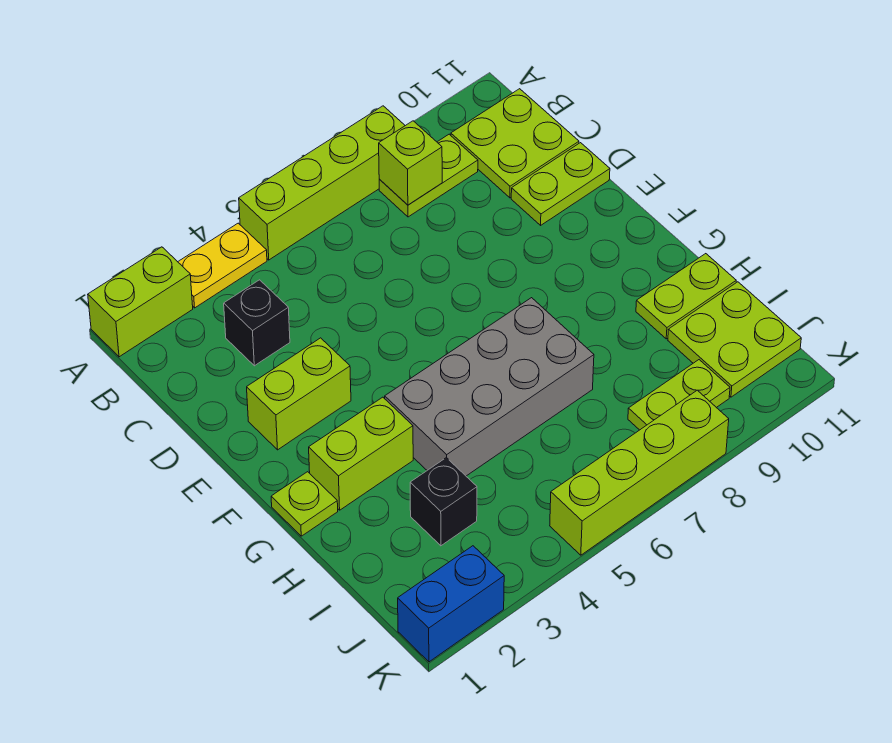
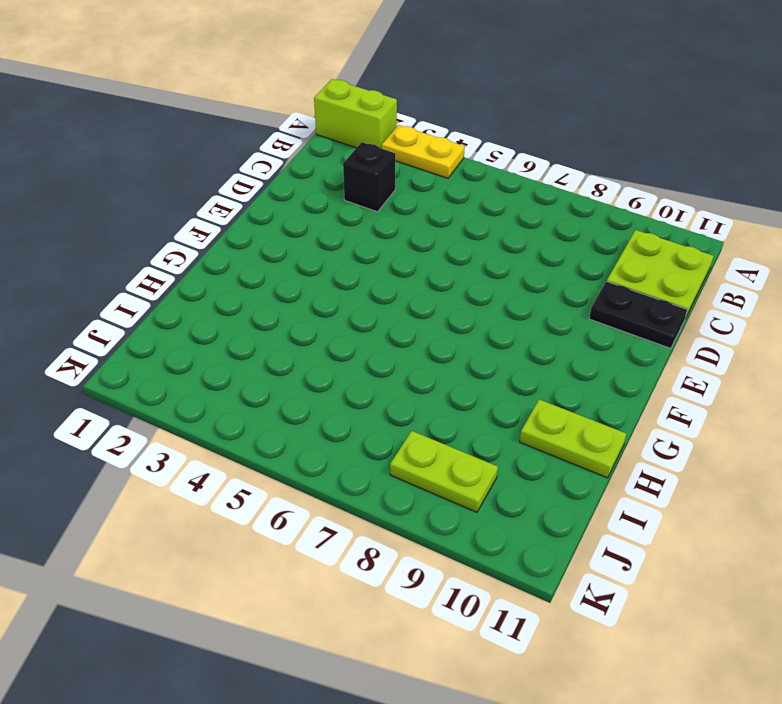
black 1x2 plate [589,281,687,349] -> lime 1x2 plate [511,143,610,225]
none -> lime 1x4 brick [239,106,405,260]
none -> lime 1x2 plate [379,134,478,217]
none -> lime 1x2 brick [247,338,351,450]

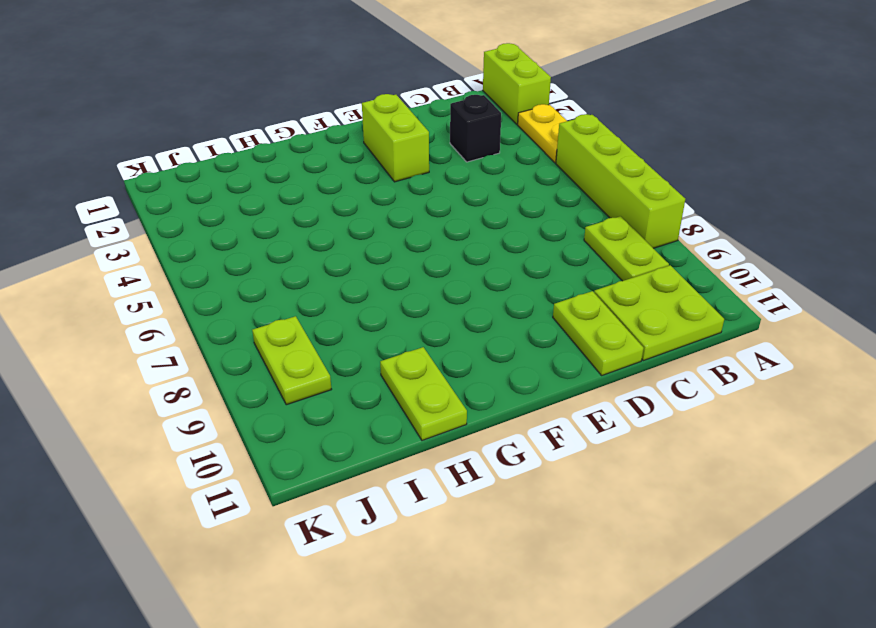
none -> lime 1x1 plate [271,472,338,536]
none -> lime 1x2 brick [309,397,413,510]
none -> grey 2x4 brick [385,298,594,476]

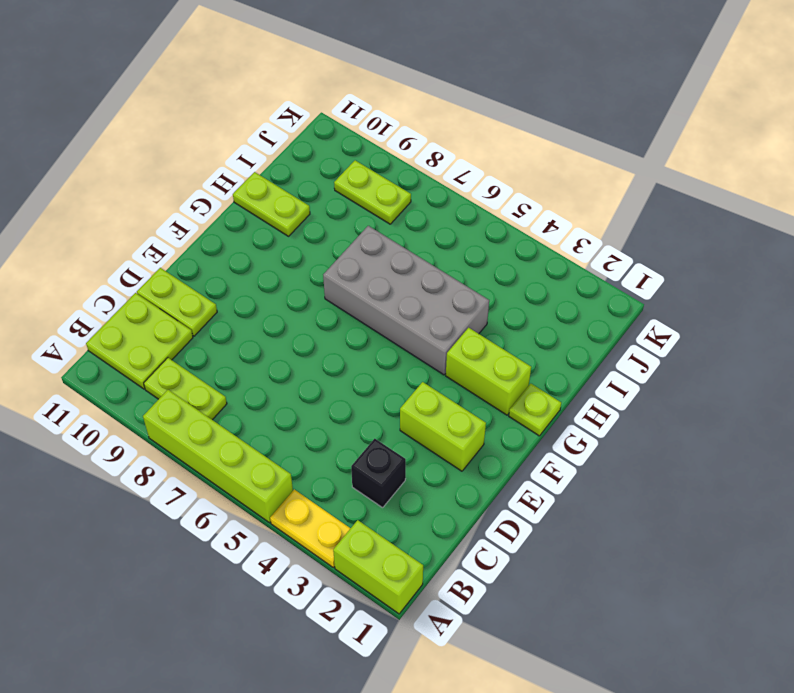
none -> black 1x1 brick [410,458,477,546]
none -> lime 2x2 plate [668,282,801,397]
none -> blue 1x2 brick [398,546,504,662]

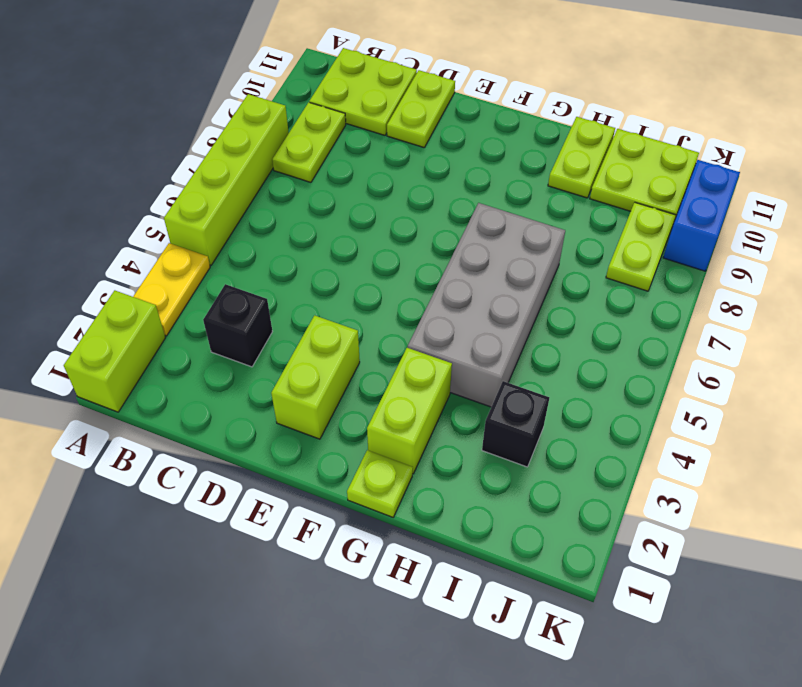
blue 1x2 brick [663,160,740,271] -> blue 1x2 brick moved to [398,546,504,662]
none -> lime 1x4 brick [550,390,729,555]
none -> lime 1x1 brick [379,121,442,205]

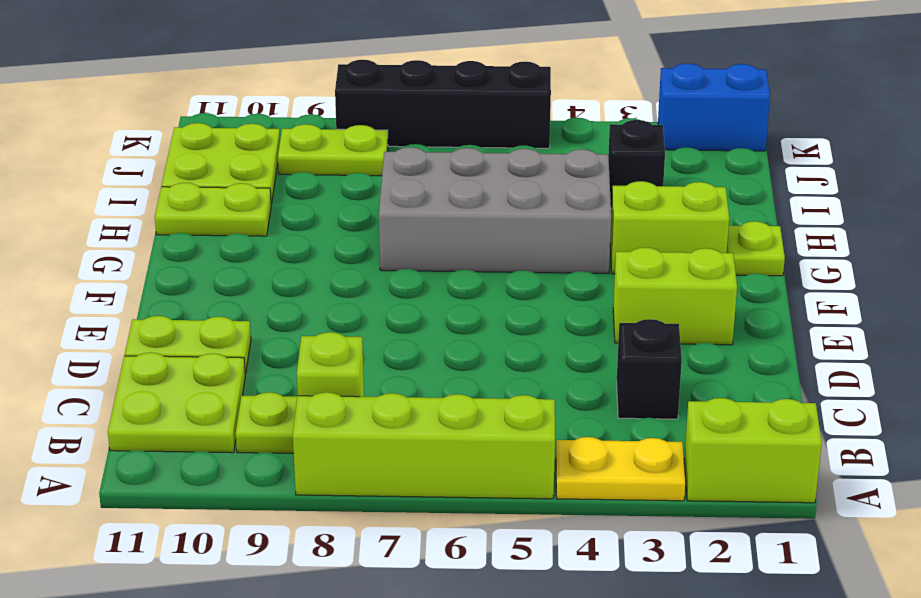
black 1x4 brick [335,60,551,148] -> lime 1x4 brick [550,390,729,555]

